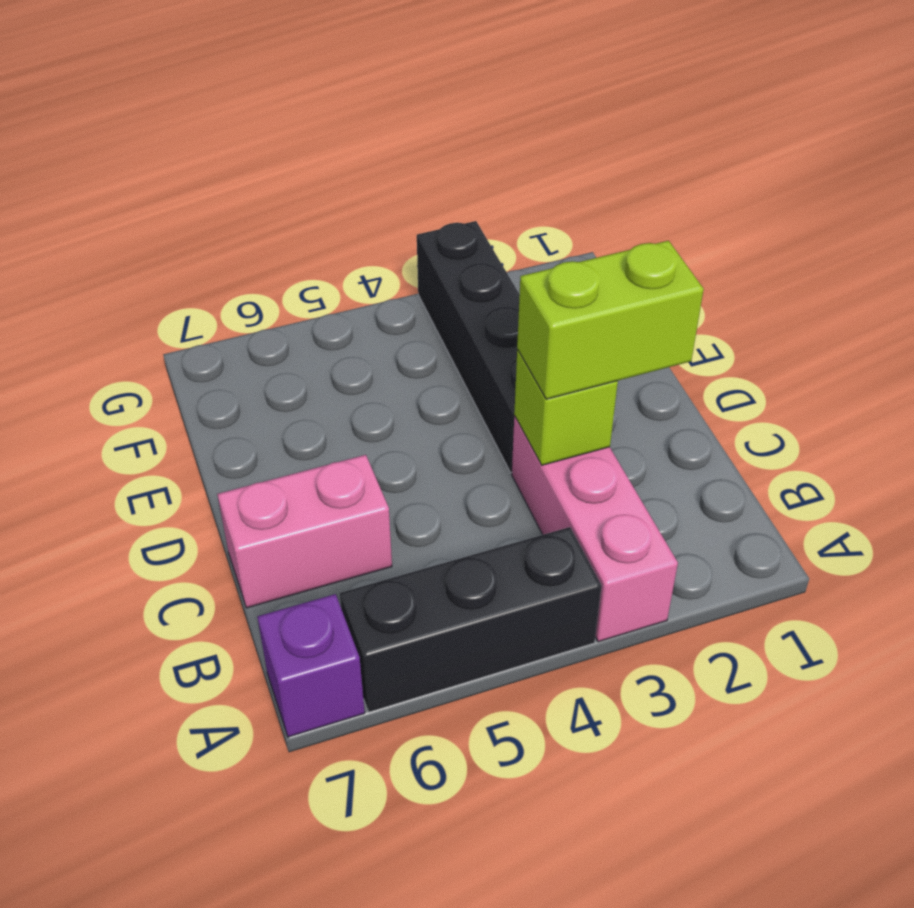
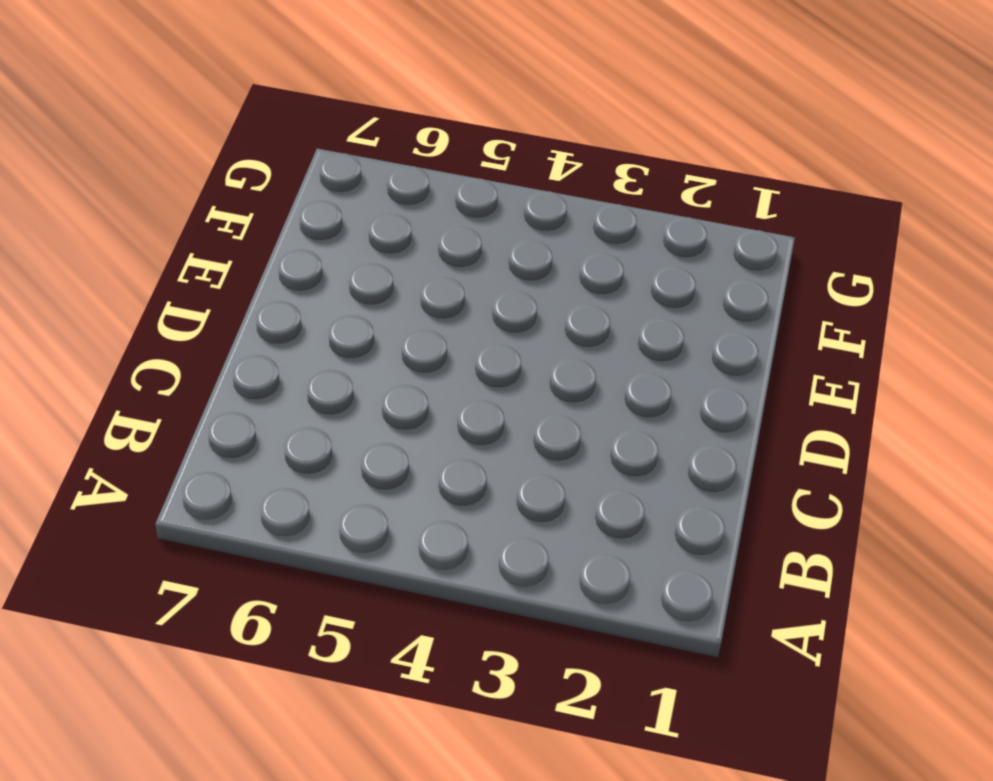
none -> pink 1x3 brick [512,416,678,642]
none -> black 1x3 brick [340,527,602,712]

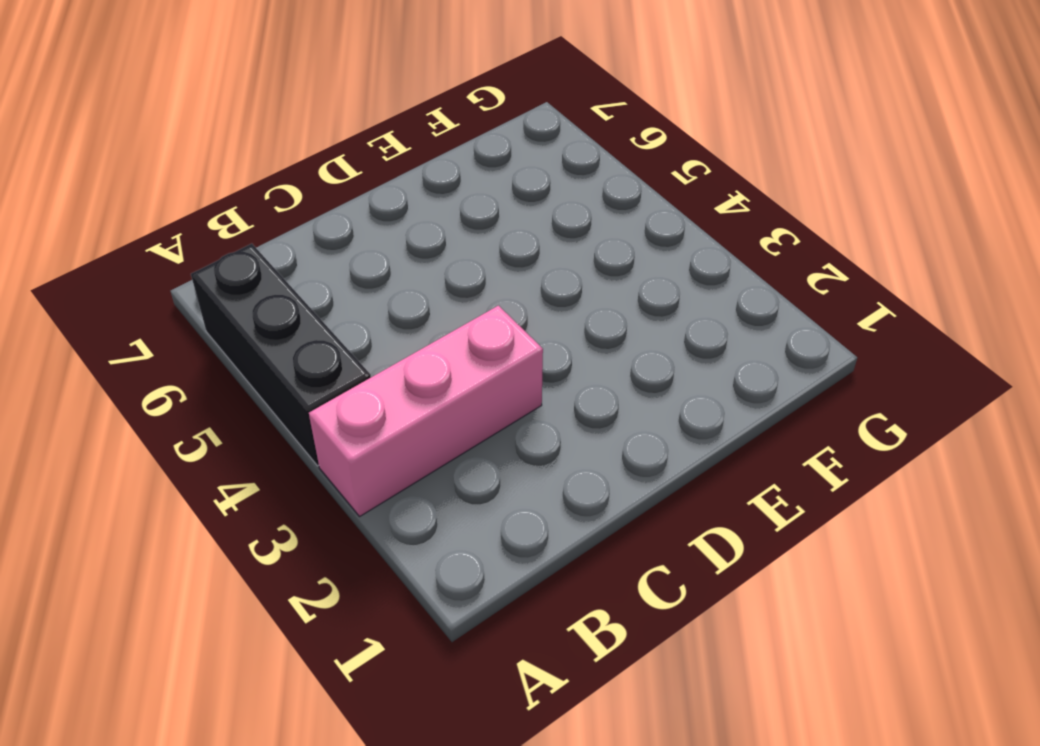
none -> purple 1x1 brick [257,594,365,737]
none -> pink 1x2 brick [217,455,392,608]

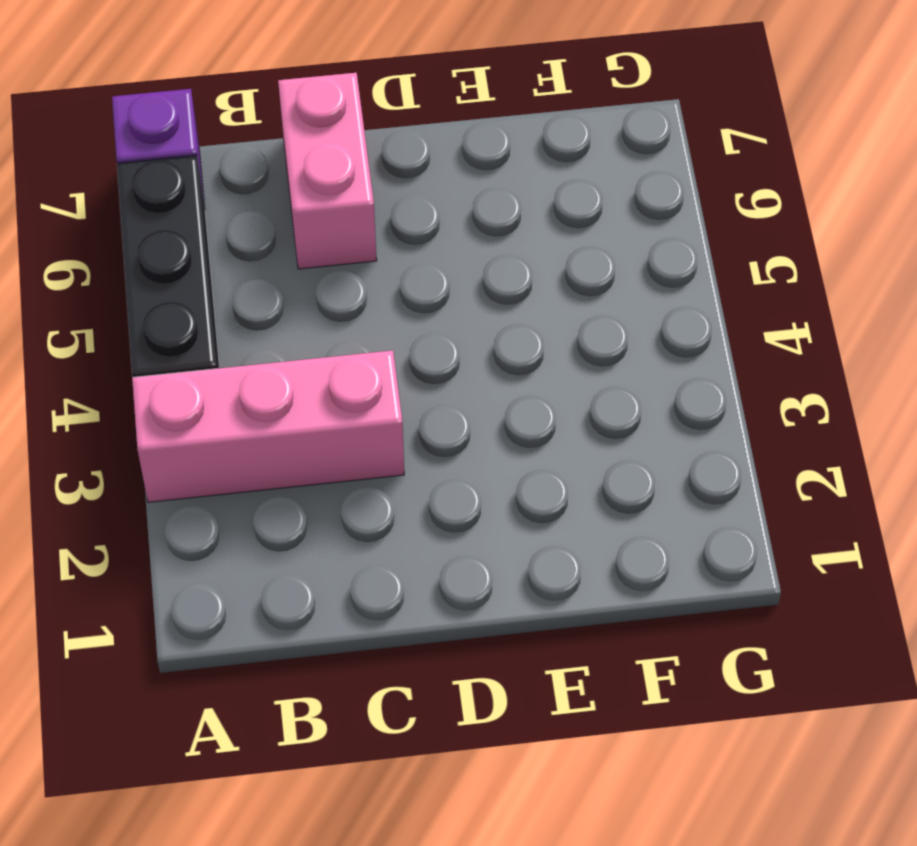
none -> black 1x4 brick [417,221,520,473]
none -> lime 1x1 brick [514,350,618,465]

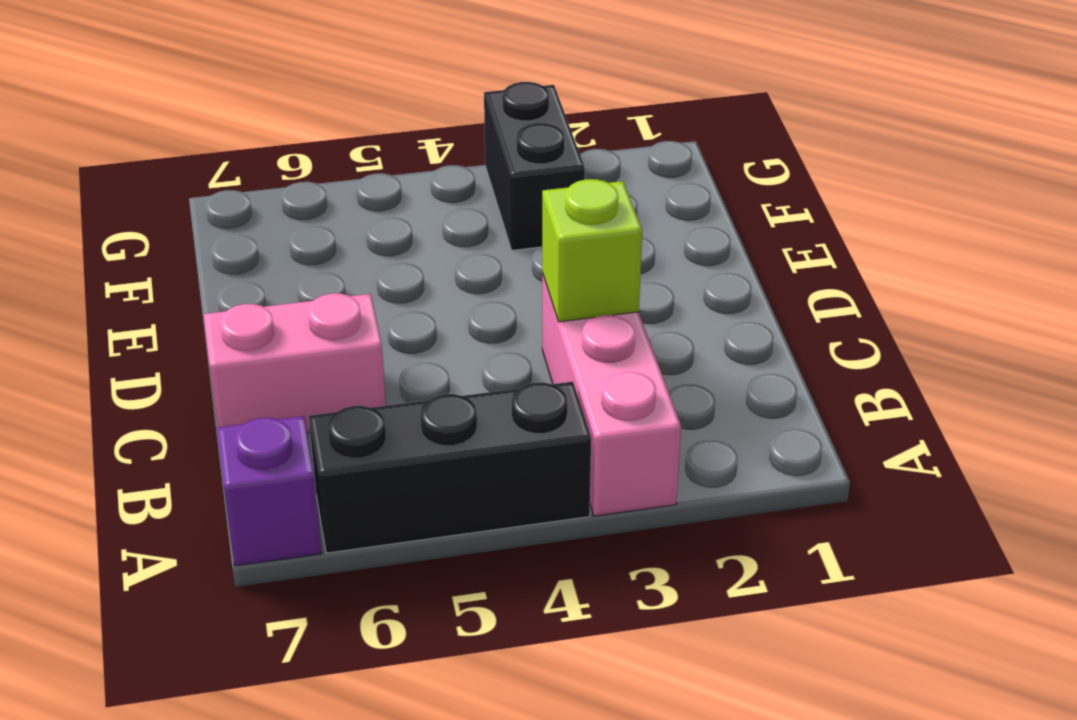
black 1x2 brick [484,82,585,250] -> black 1x4 brick [417,221,520,473]
none -> lime 1x2 brick [517,241,704,399]

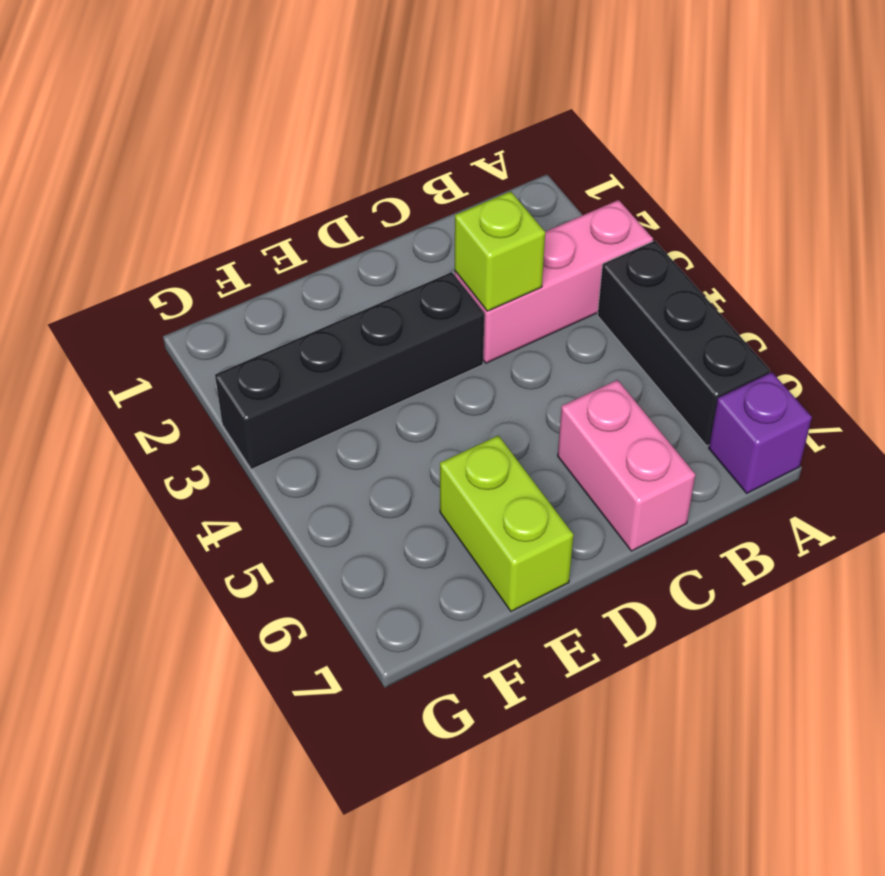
lime 1x2 brick [440,436,573,611] -> lime 1x2 brick moved to [517,241,704,399]

